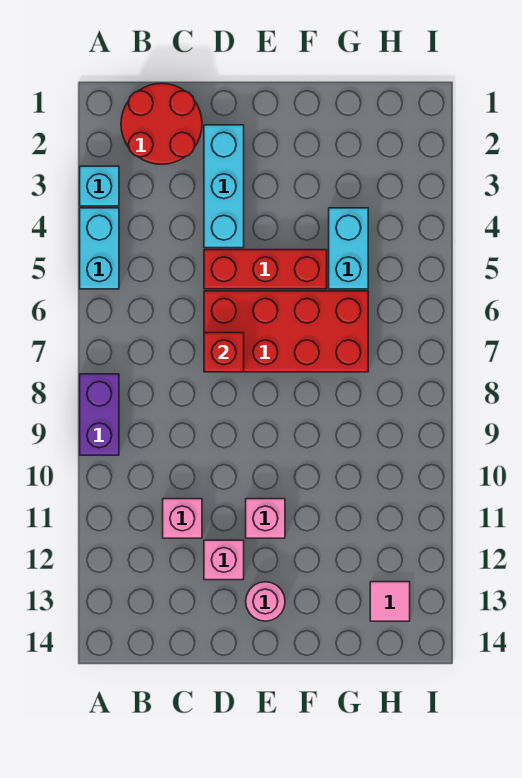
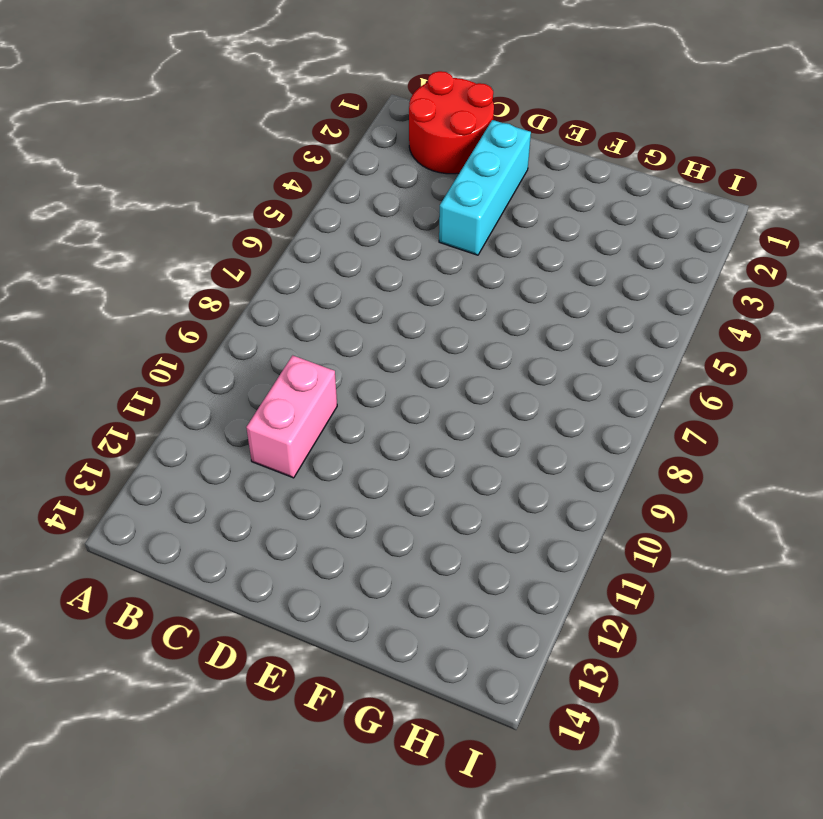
pink 1x2 brick [246,355,337,478] -> pink 1x1 brick [163,499,202,538]
none -> cyan 1x1 brick [80,166,119,206]
none -> cyan 1x2 brick [80,208,119,289]
none -> purple 1x2 brick [80,374,119,455]

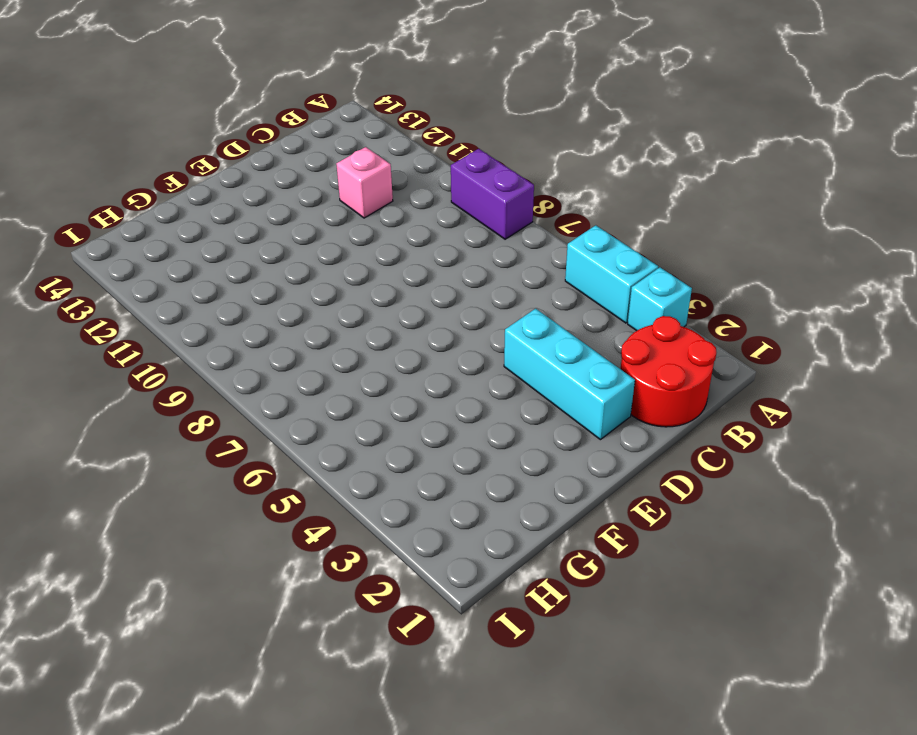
none -> red 1x3 brick [204,250,327,289]
none -> red 2x4 brick [204,291,368,372]
none -> pink 1x1 brick [204,540,244,580]

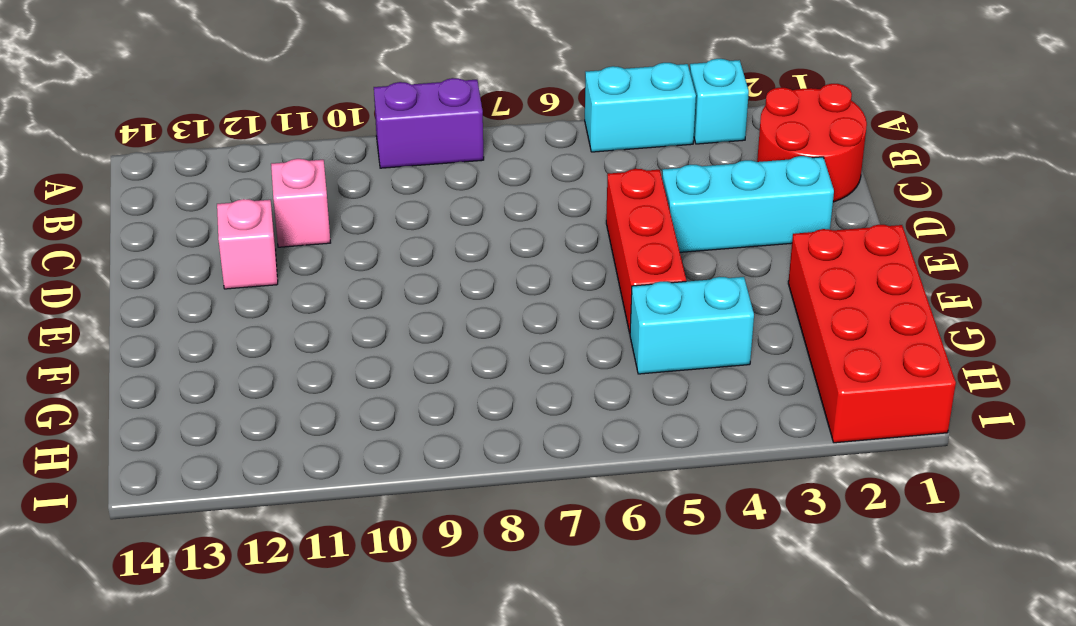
red 2x4 brick [788,225,956,443] -> red 2x4 brick moved to [204,291,368,372]
none -> pink 1x1 brick [246,499,285,538]
none -> pink 1x1 round brick [246,582,285,621]
none -> pink 1x1 tile [370,582,410,621]

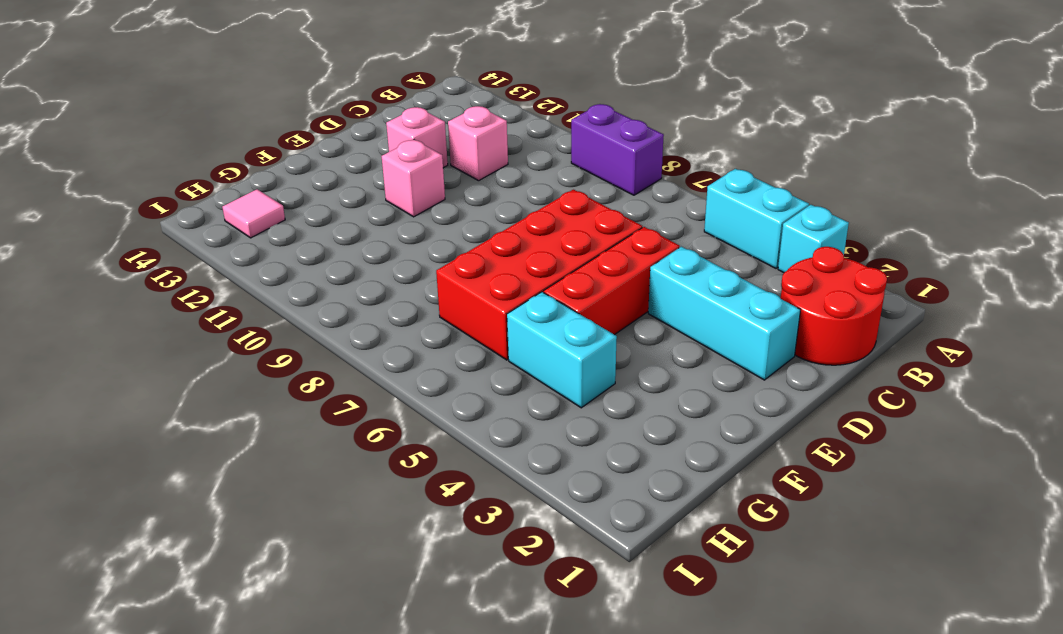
none -> pink 1x1 round brick [246,582,285,621]
none -> red 1x1 brick [204,333,244,372]

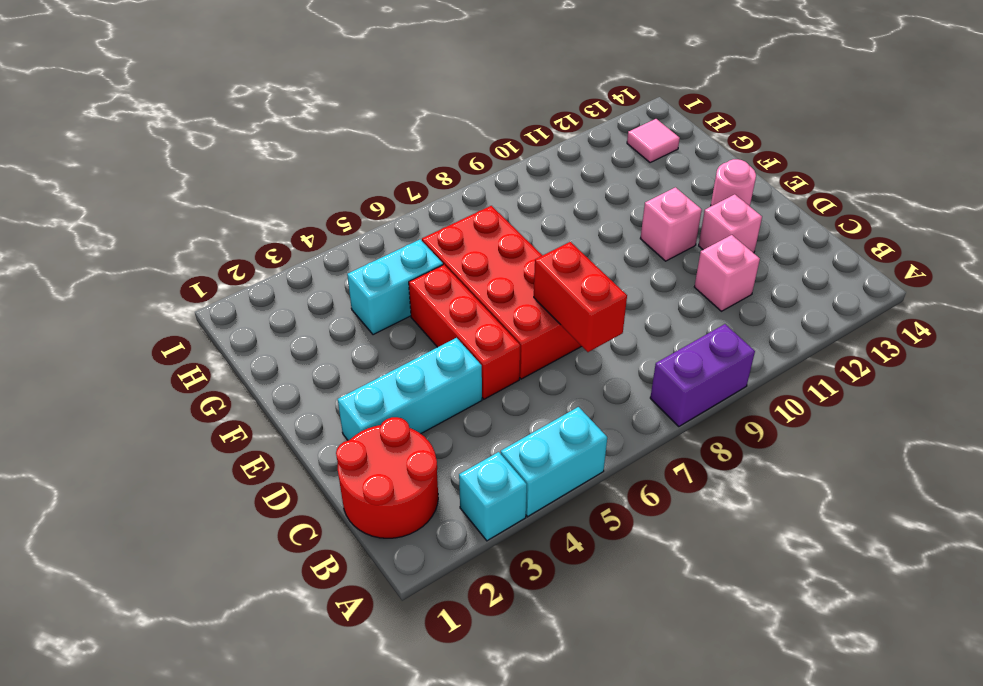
red 1x2 brick [534,242,627,352] -> red 1x1 brick [204,333,244,372]

